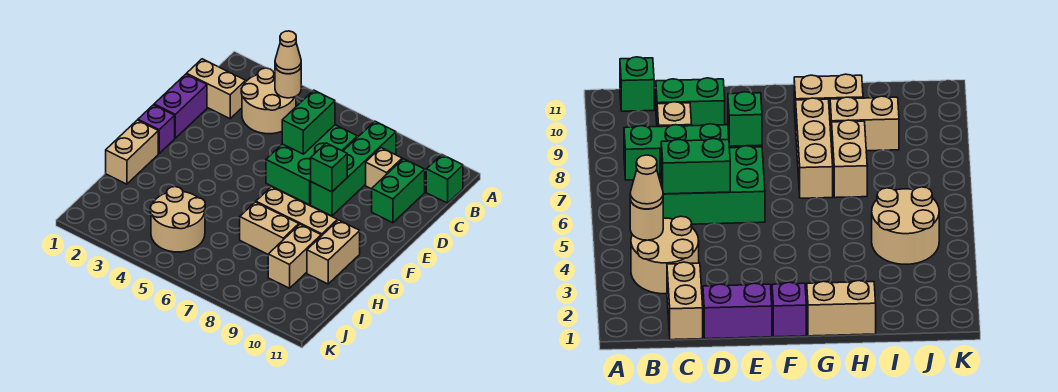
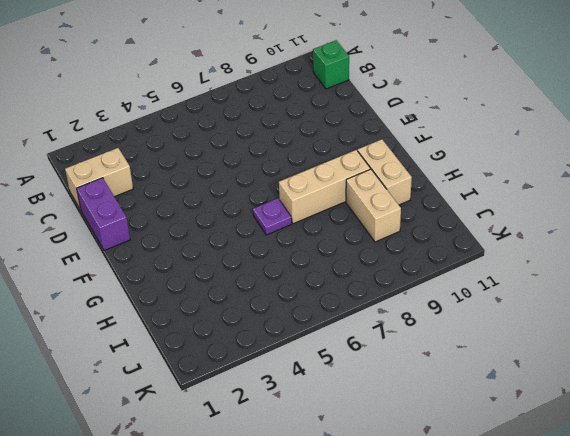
purple 1x1 plate [253,198,292,235] -> none
none -> tan 2x2 round brick [241,68,296,134]
none -> green 1x4 brick [311,121,396,216]
none -> green 2x3 brick [266,125,357,205]

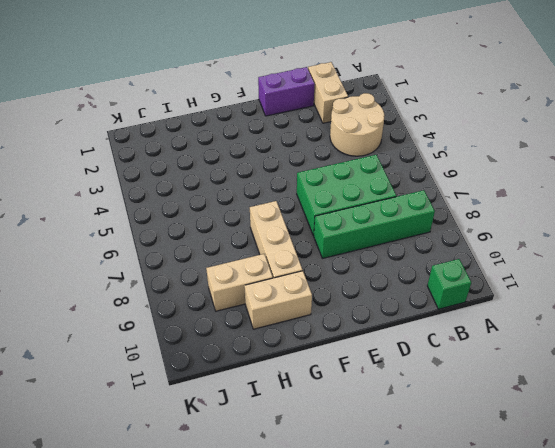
none -> tan 1x1 brick [366,148,402,189]
none -> green 1x2 brick [372,159,425,223]
none -> purple 1x1 brick [138,105,175,153]

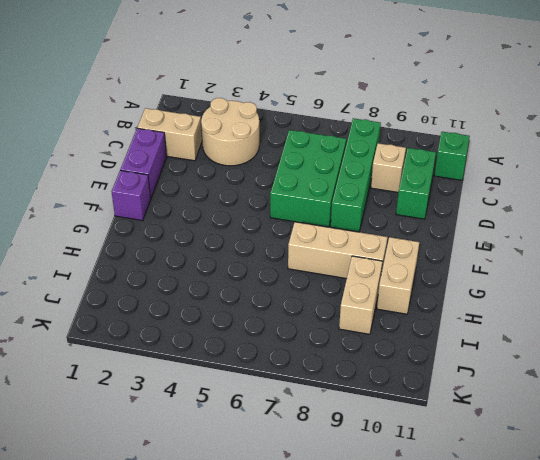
none -> tan 1x2 brick [106,120,158,184]
none -> tan 1x2 brick [240,202,299,254]
none -> tan 2x2 round brick [150,187,205,252]

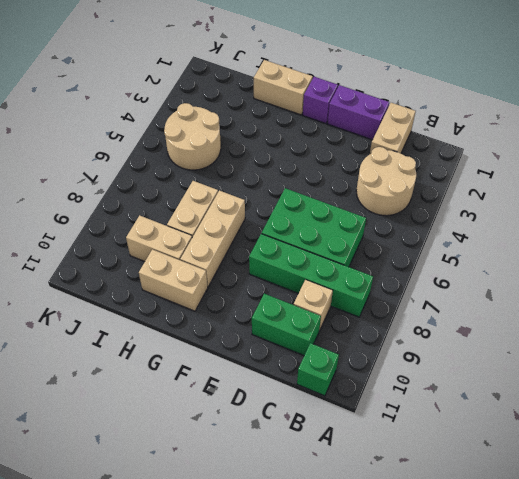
none -> tan 1x1 round brick [275,67,301,98]
none -> green 1x2 brick [282,90,335,154]
none -> green 1x1 brick [311,143,347,192]

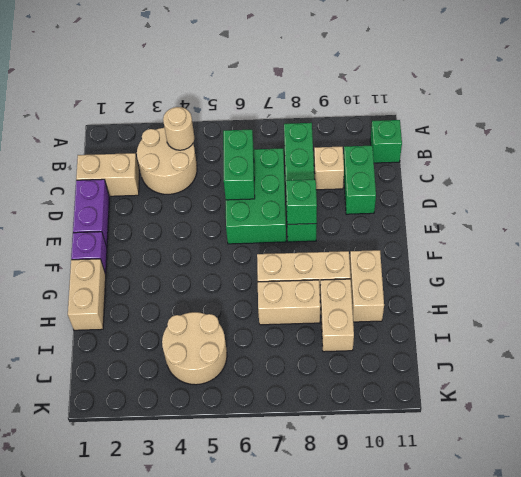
none -> tan 1x1 cone [275,31,301,74]

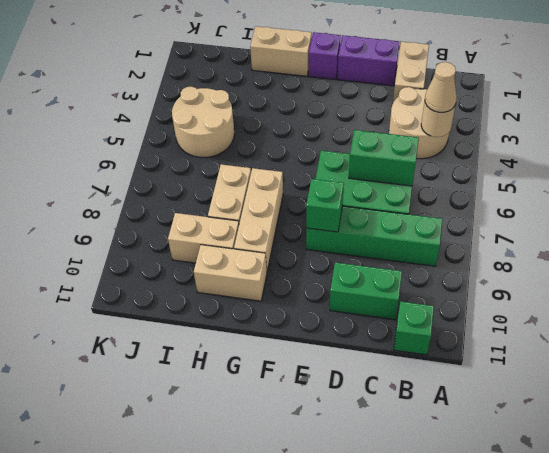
none -> tan 1x1 brick [366,148,402,189]

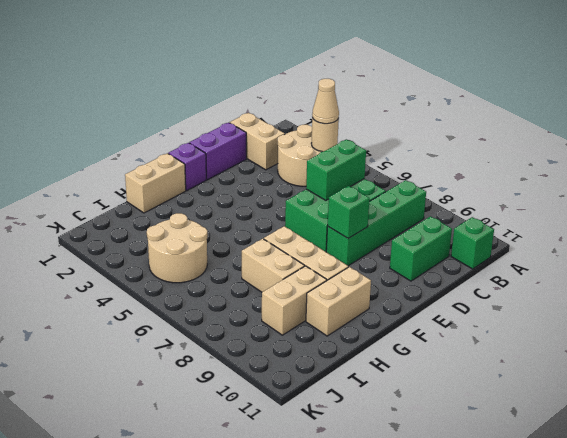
none -> tan 1x1 brick [366,148,402,189]

